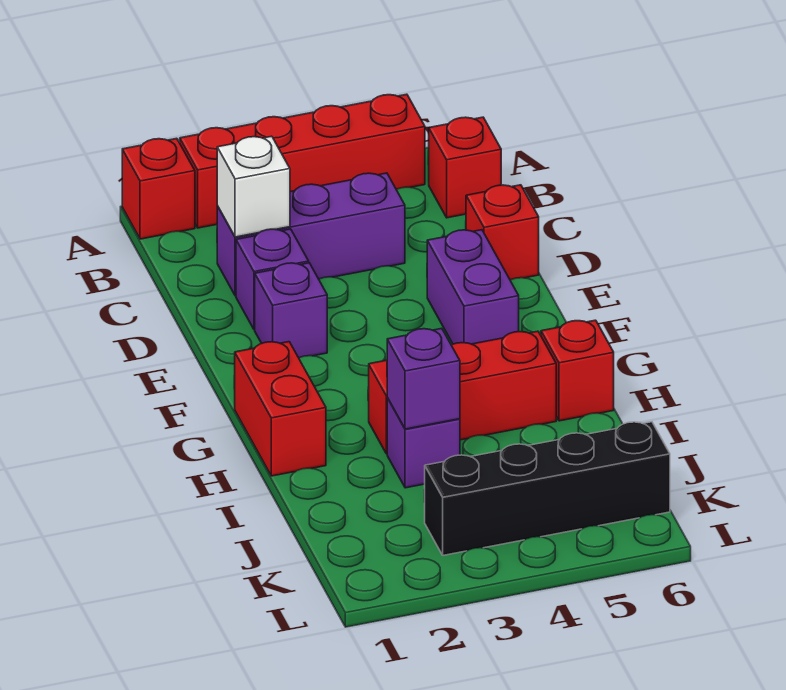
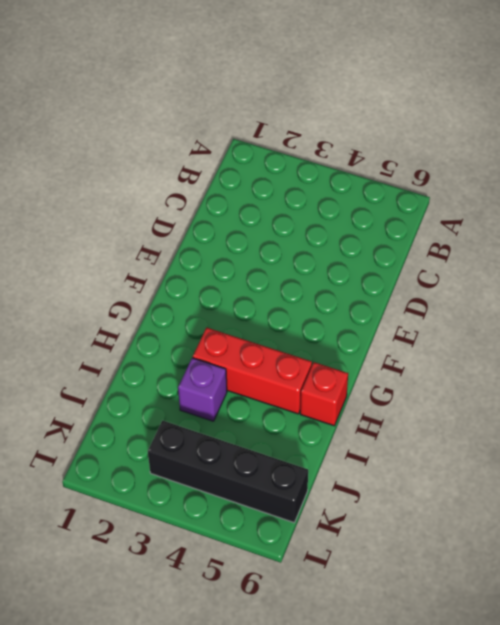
none -> red 1x1 brick [122,138,195,239]
none -> red 1x4 brick [180,94,425,228]
none -> red 1x1 brick [429,117,501,218]

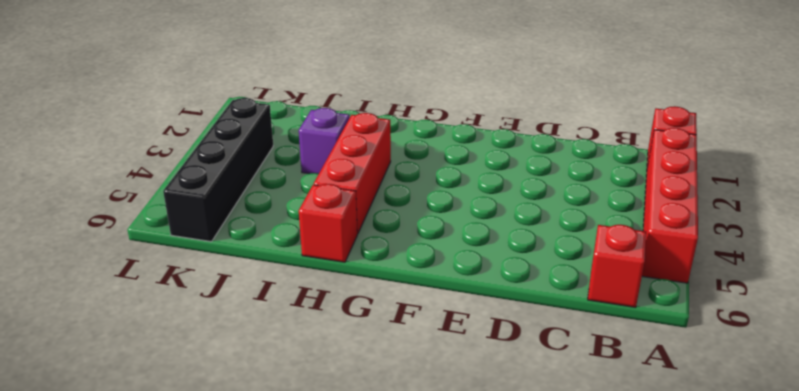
none -> purple 1x3 brick [217,173,405,296]
none -> purple 1x1 brick [236,229,309,330]
none -> red 1x1 brick [466,185,539,280]

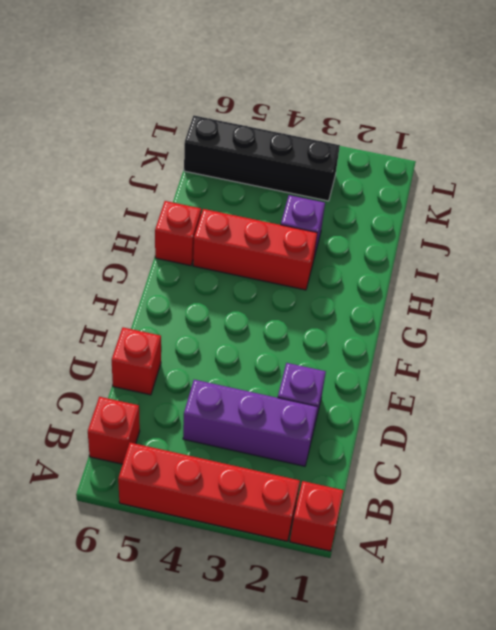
none -> purple 1x1 brick [255,263,327,358]
none -> purple 1x2 brick [427,230,519,344]
none -> red 1x2 brick [234,342,326,476]

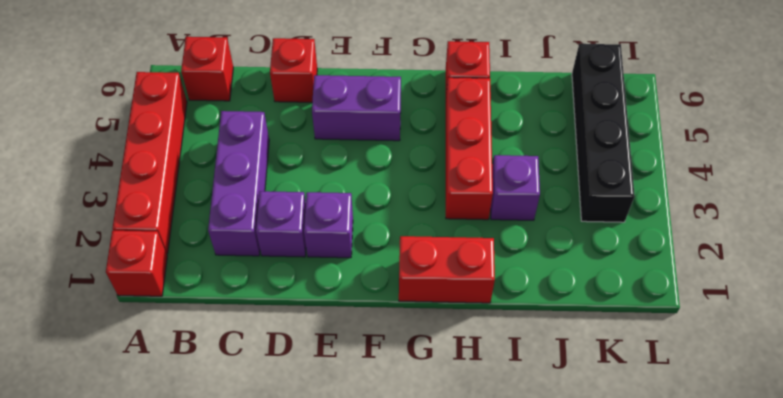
none -> white 1x1 brick [217,136,290,237]
none -> purple 1x1 brick [387,328,460,429]

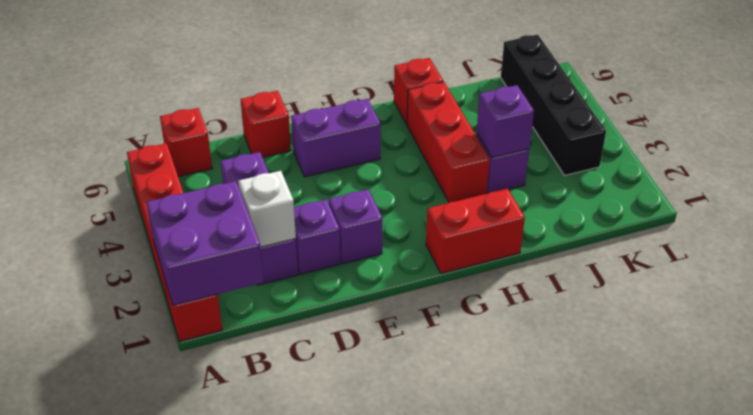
purple 2x2 brick [146,181,264,305] -> none

